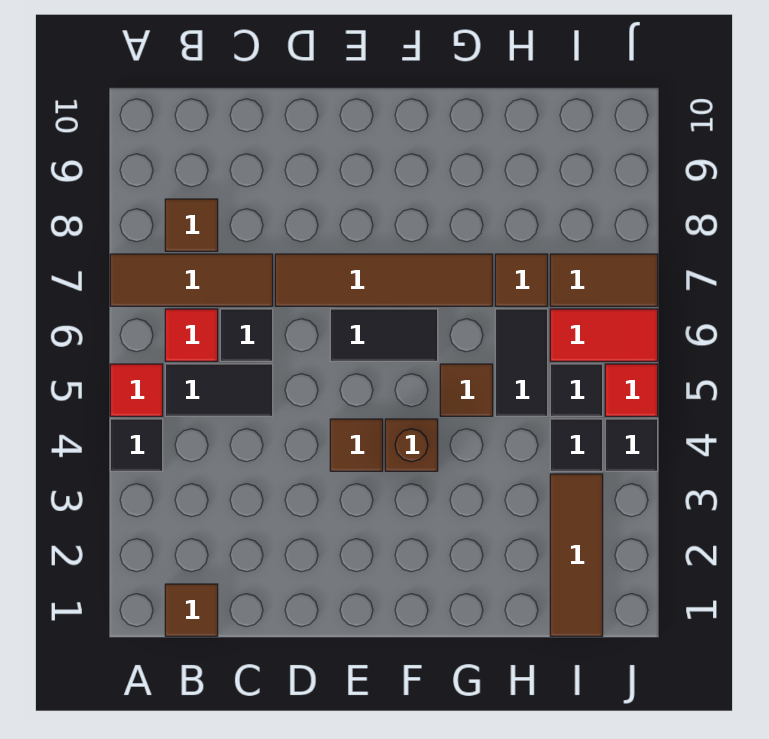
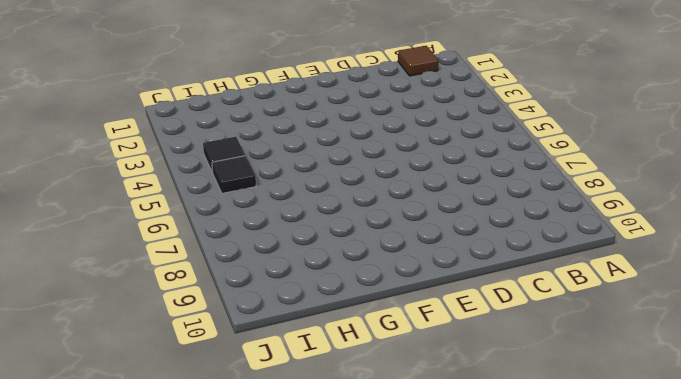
none -> black 1x1 tile [110,419,163,471]
none -> red 1x1 tile [110,364,163,416]
none -> brown 1x3 tile [110,254,273,306]

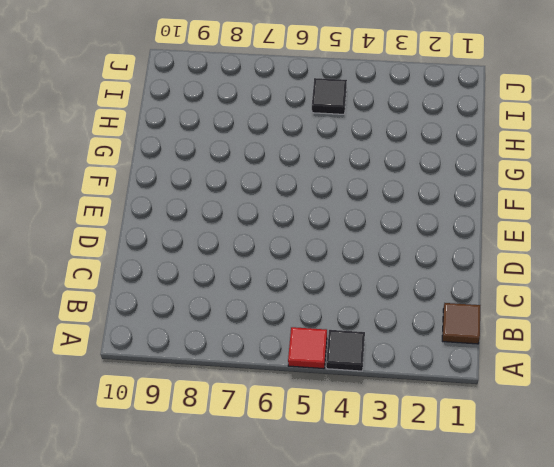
none -> brown 1x3 tile [110,254,273,306]
none -> black 1x2 tile [165,364,273,416]
none -> red 1x1 tile [165,309,218,361]

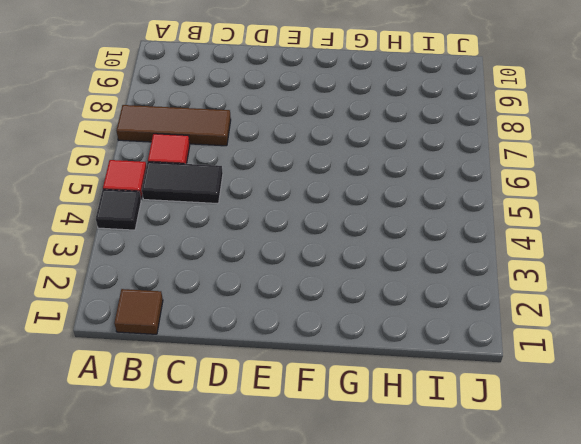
none -> brown 1x1 tile [165,199,218,251]
none -> black 1x1 tile [220,309,273,361]
none -> brown 1x4 tile [275,254,493,306]

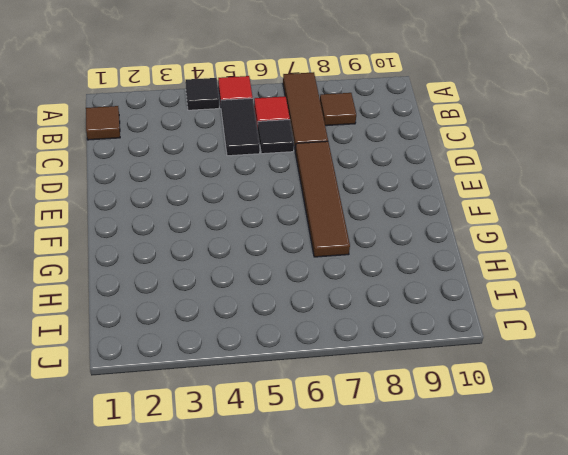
none -> brown 1x1 tile [330,419,383,471]
none -> black 1x2 tile [330,309,438,361]
none -> brown 1x1 brick [385,419,438,471]

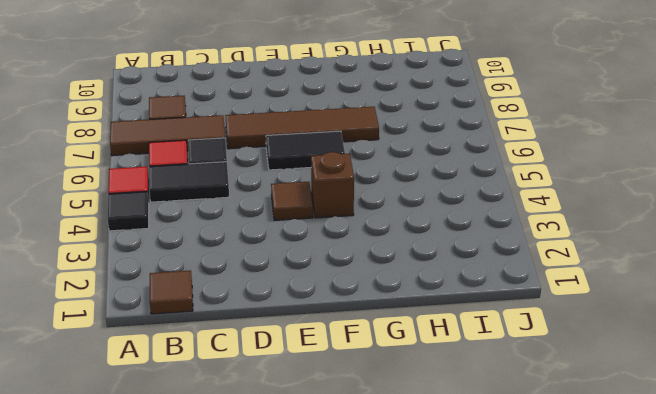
none -> brown 1x1 tile [440,364,493,416]
none -> black 1x2 tile [495,309,548,416]
none -> brown 1x1 tile [495,254,548,306]

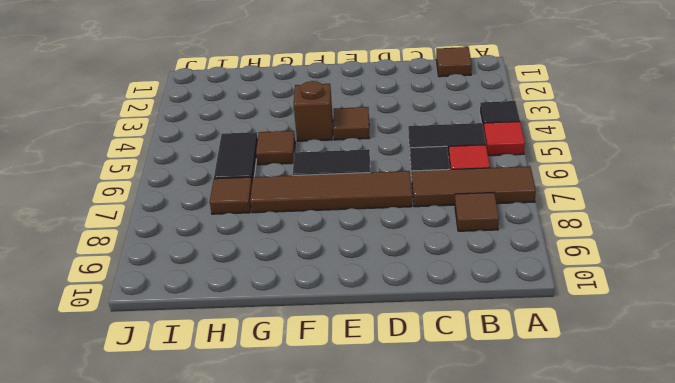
none -> brown 1x3 tile [550,474,603,636]
none -> black 1x1 tile [550,419,603,471]
none -> black 1x1 tile [550,364,603,416]

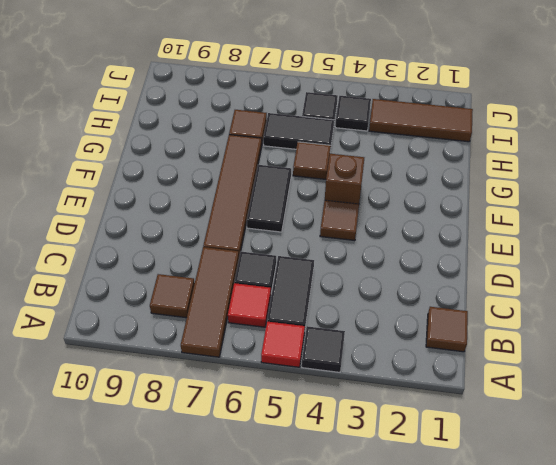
none -> red 1x2 tile [550,309,658,361]
none -> brown 1x2 tile [550,254,658,306]
none -> black 1x1 tile [605,419,658,471]

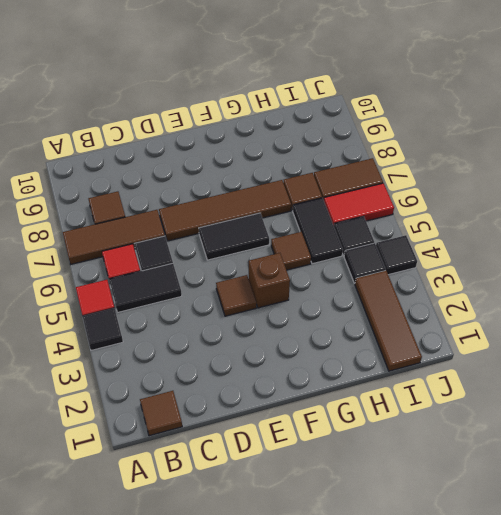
none -> red 1x1 tile [605,364,658,416]

